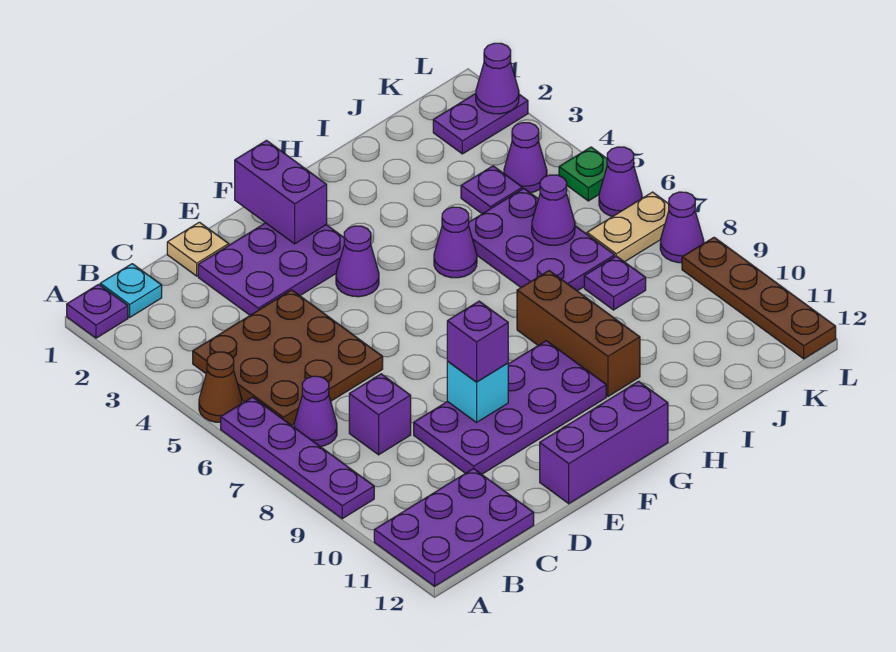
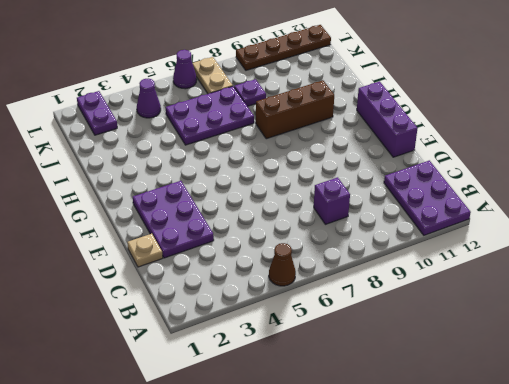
none -> purple 1x1 plate [67,284,128,338]
none -> purple 1x4 plate [221,397,374,519]
none -> cyan 1x1 plate [100,264,162,317]
none -> brown 3x3 plate [193,290,383,426]

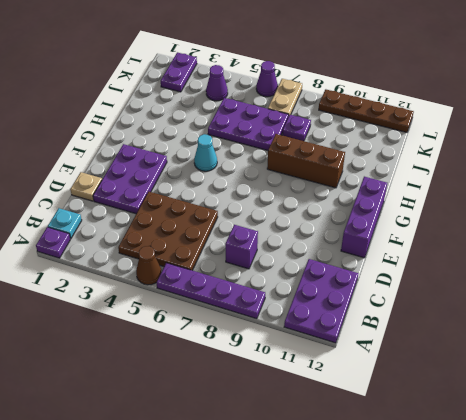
cyan 1x1 cone [194,134,217,171] -> none
none -> purple 1x1 cone [294,376,337,447]
none -> purple 2x4 plate [414,341,606,474]
none -> purple 1x1 cone [336,226,379,297]
none -> purple 1x1 cone [434,207,477,278]

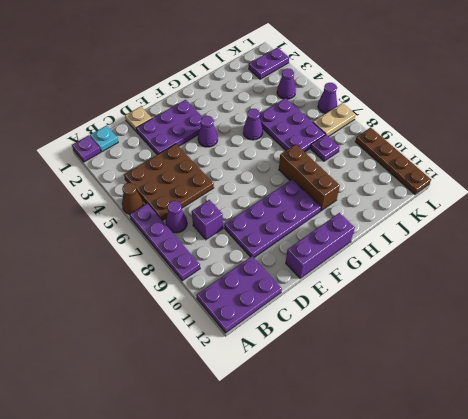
none -> purple 1x1 plate [461,166,522,214]
none -> green 1x1 plate [559,147,607,201]
none -> purple 1x1 cone [660,192,704,263]
none -> cyan 1x1 brick [447,361,508,422]

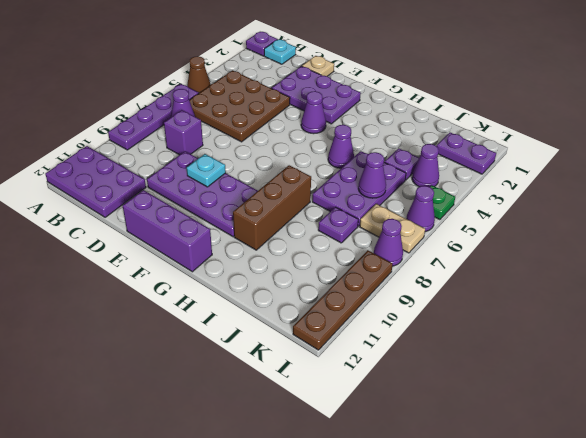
cyan 1x1 plate [187,154,226,187] -> cyan 1x1 brick [447,361,508,422]
none -> purple 1x2 brick [235,141,327,244]
none -> purple 1x1 cone [476,43,519,114]
none -> purple 1x1 brick [447,301,508,382]

